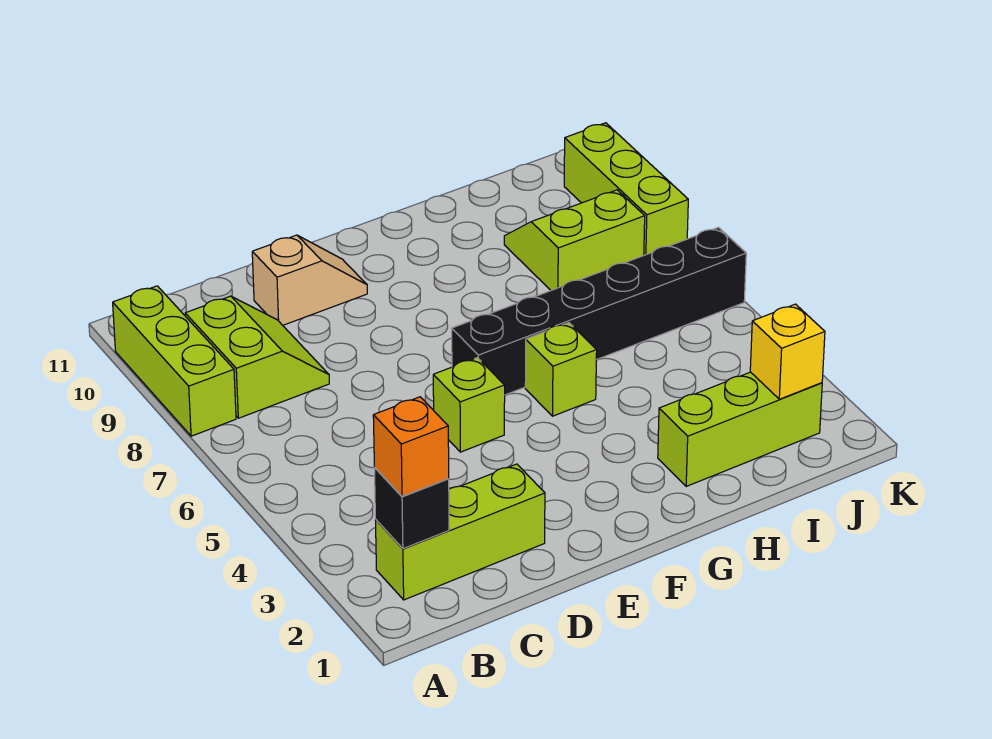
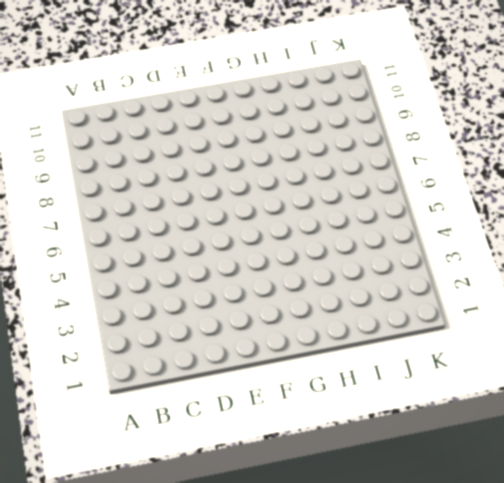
none -> lime 1x3 brick [113,286,236,436]
none -> lime 1x3 brick [376,464,545,600]
none -> lime 2x2 slope [185,296,329,418]

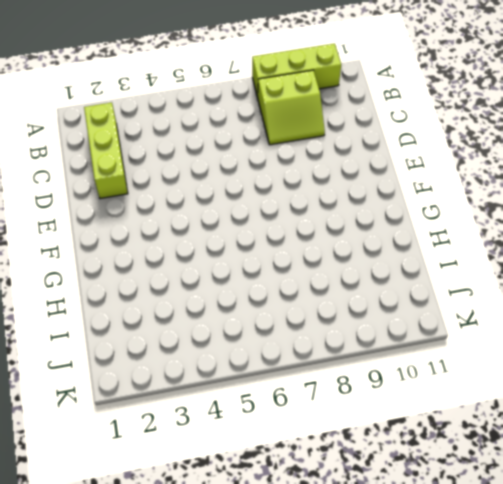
none -> tan 1x2 slope [252,235,367,325]
none -> lime 1x1 brick [433,358,505,452]
none -> black 1x6 brick [452,227,746,395]

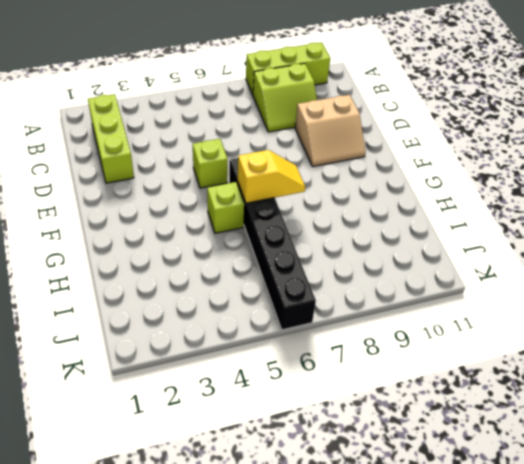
tan 2x2 slope [295,95,366,167] -> tan 1x2 slope [252,235,367,325]
yellow 1x2 slope [238,150,305,203] -> none
none -> lime 1x3 brick [658,372,822,486]
none -> lime 2x2 slope [504,190,645,290]
none -> lime 1x3 brick [564,123,688,255]

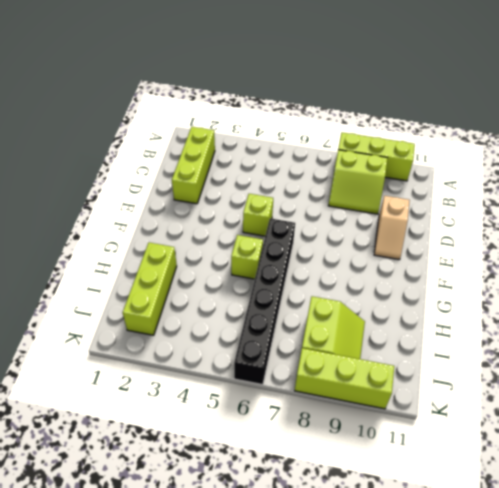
none -> black 1x1 brick [374,468,449,549]
none -> yellow 1x1 brick [750,304,825,399]
none -> orange 1x1 brick [373,397,449,497]

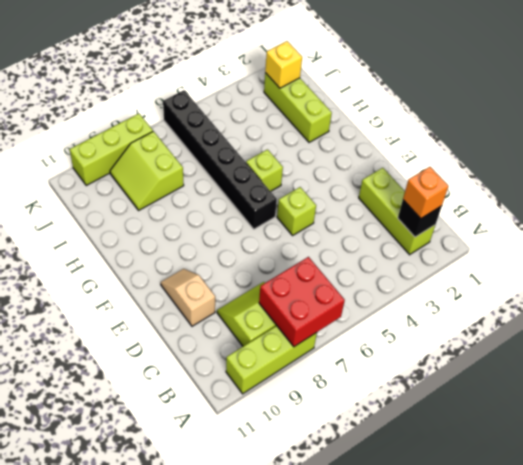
red 2x2 brick [259,257,345,347] -> none

